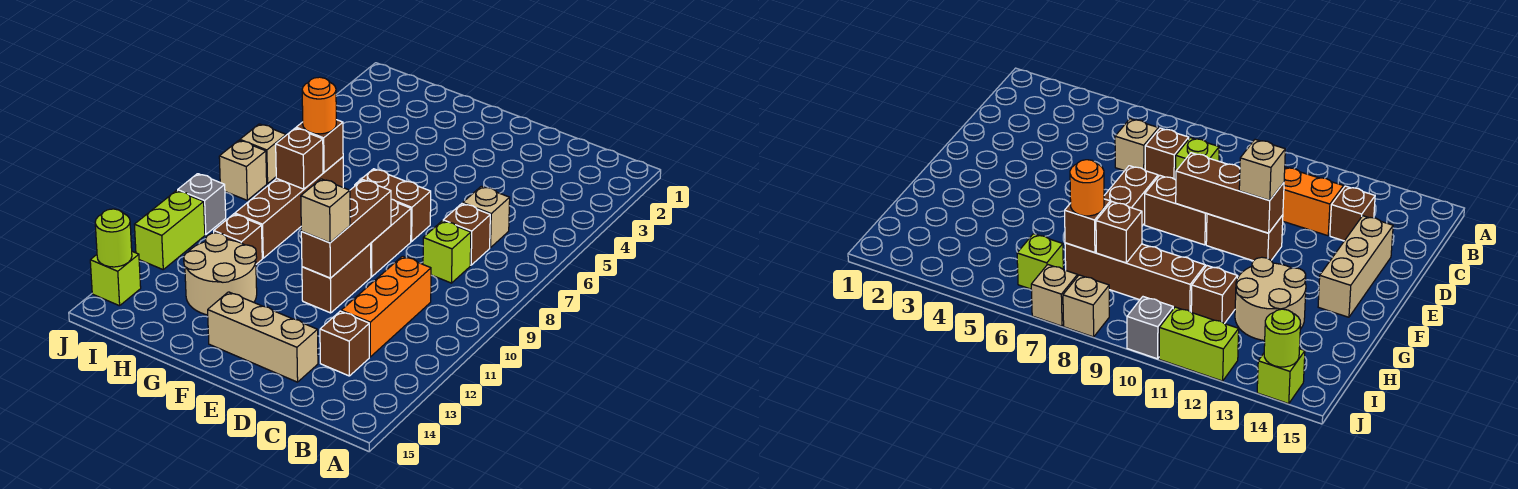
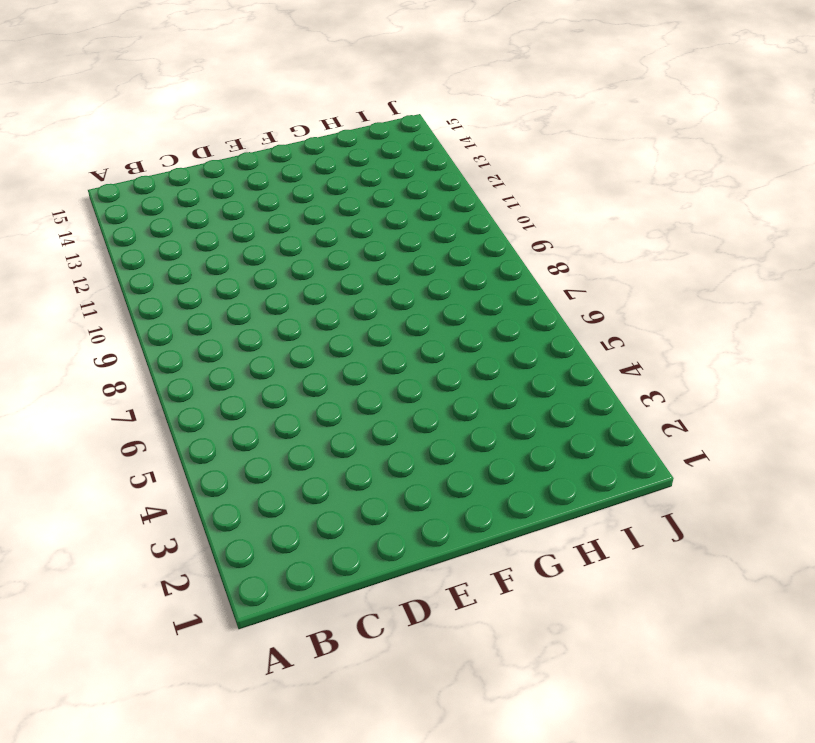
none -> tan 1x1 brick [463,186,510,248]
none -> brown 1x1 brick [443,203,490,265]
none -> lime 1x1 brick [423,221,471,283]

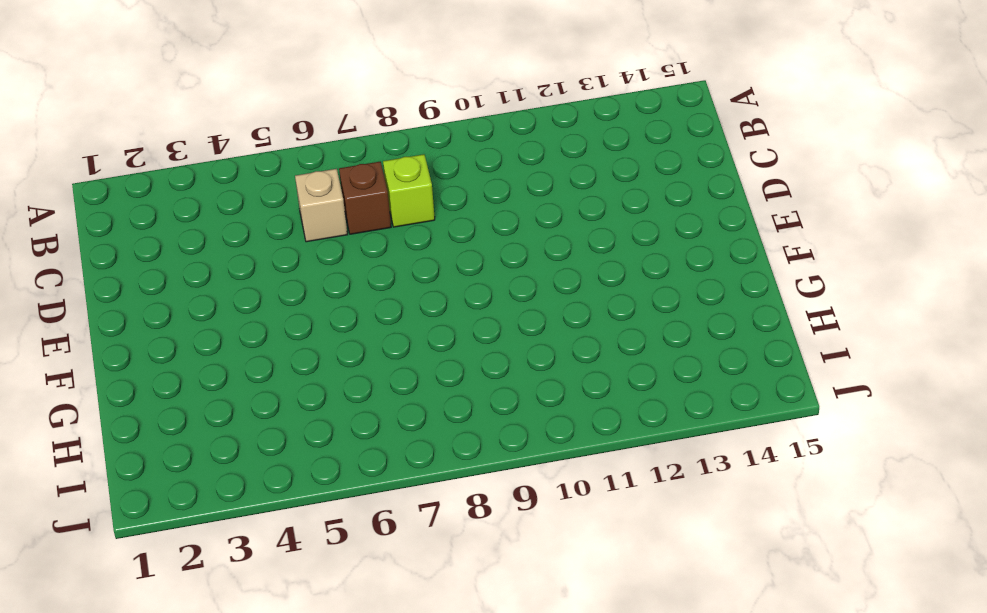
none -> orange 1x3 brick [341,256,431,357]
none -> brown 1x1 brick [320,311,369,376]
none -> tan 1x3 brick [208,292,318,382]

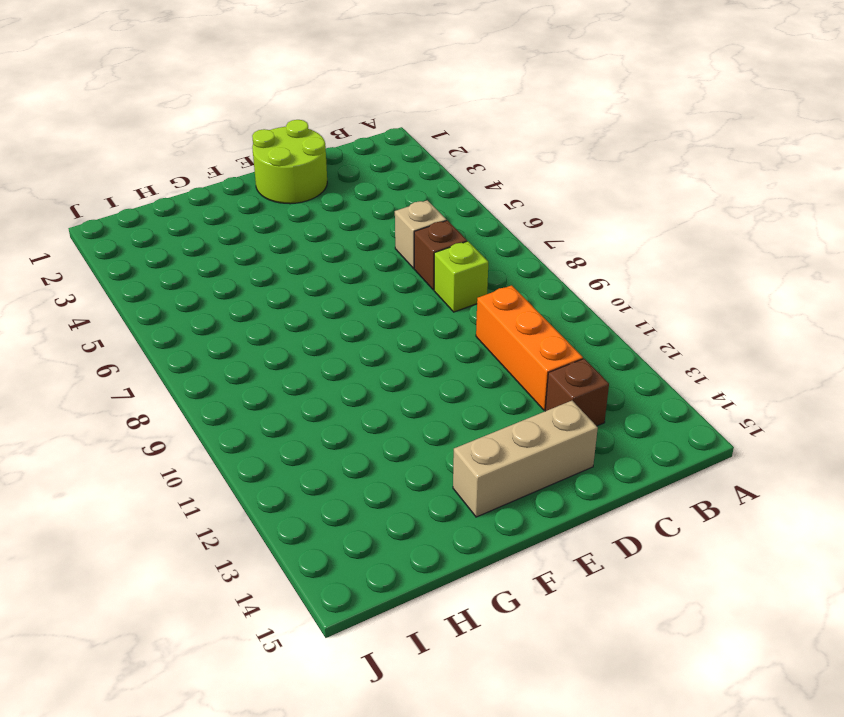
lime 2x2 round brick [252,120,327,204] -> none
none -> brown 1x2 brick [355,169,431,241]
none -> brown 1x2 brick [370,199,411,277]
none -> brown 1x2 brick [302,244,371,313]

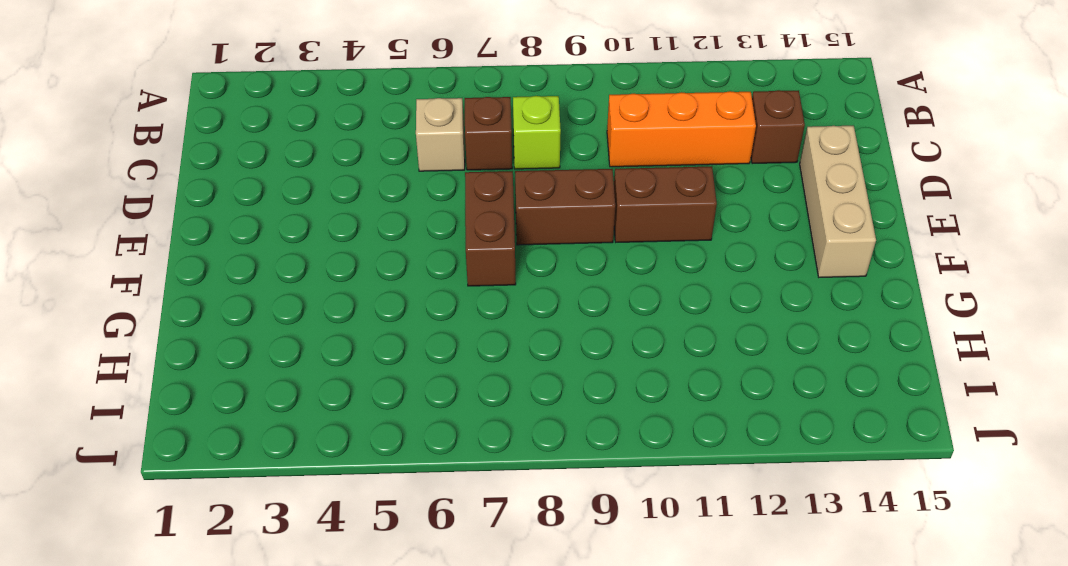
none -> tan 2x2 round brick [184,233,257,315]
none -> brown 1x4 brick [235,157,343,258]
none -> brown 1x1 brick [214,214,262,264]

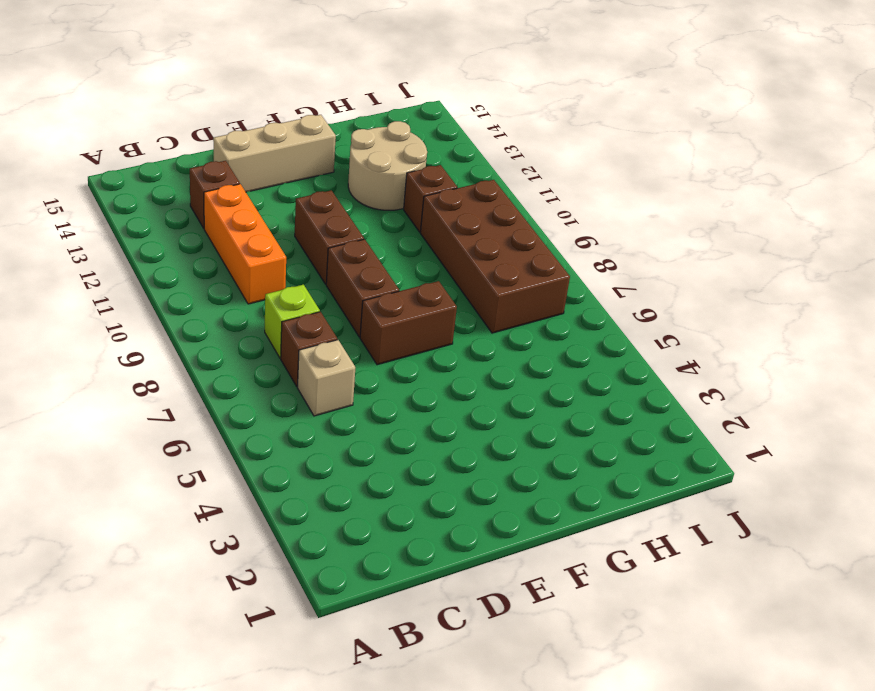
brown 2x4 brick [420,180,570,333] -> brown 1x4 brick [235,157,343,258]
none -> lime 1x1 brick [1017,234,1063,289]
none -> tan 1x1 brick [240,124,286,184]
none -> tan 1x1 brick [219,140,267,200]

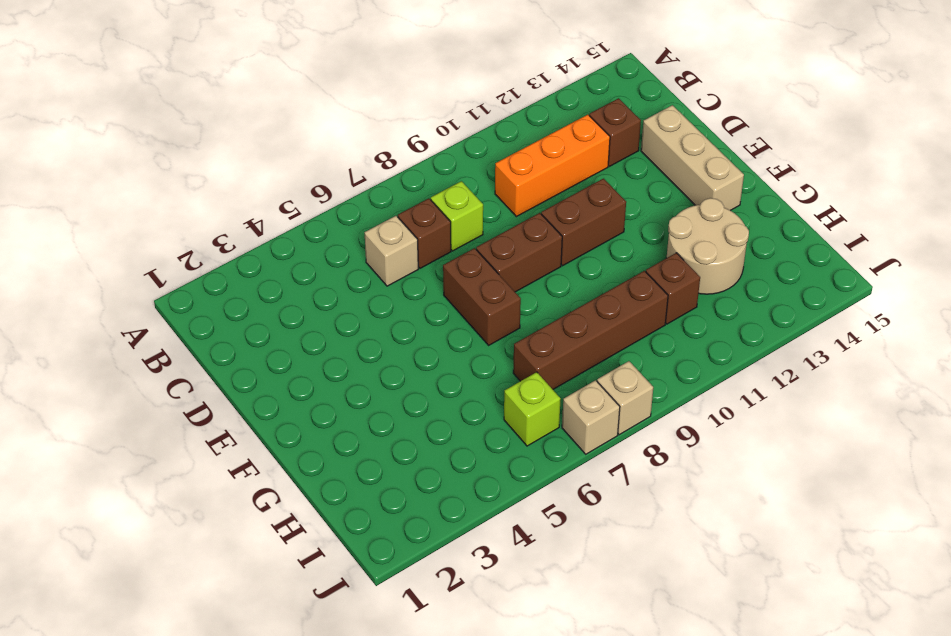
none -> grey 1x1 brick [178,174,226,235]
none -> lime 1x2 brick [134,191,205,269]
none -> lime 1x1 brick [90,252,141,306]

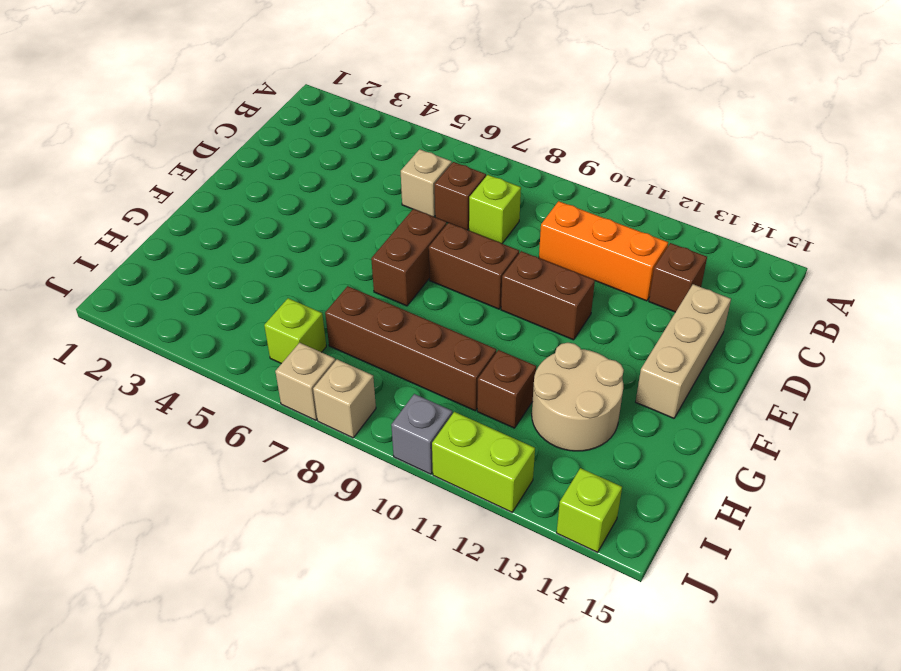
none -> brown 1x3 brick [301,180,391,278]
none -> brown 1x1 brick [296,120,343,172]
none -> brown 1x1 brick [276,128,323,189]

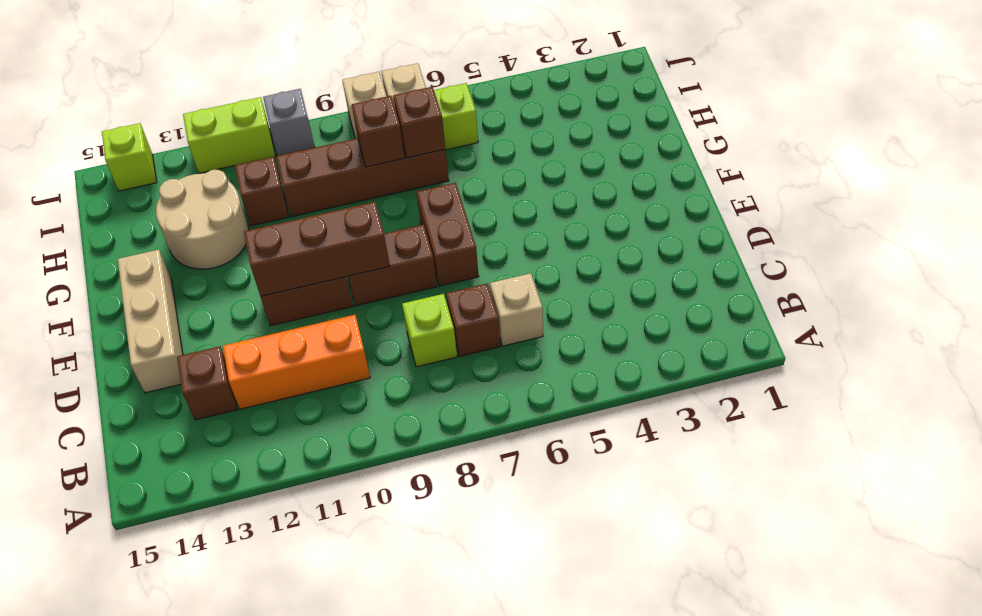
none -> lime 1x1 round brick [95,209,132,267]
none -> tan 1x1 brick [301,179,350,243]
none -> orange 1x1 round brick [302,77,336,134]

